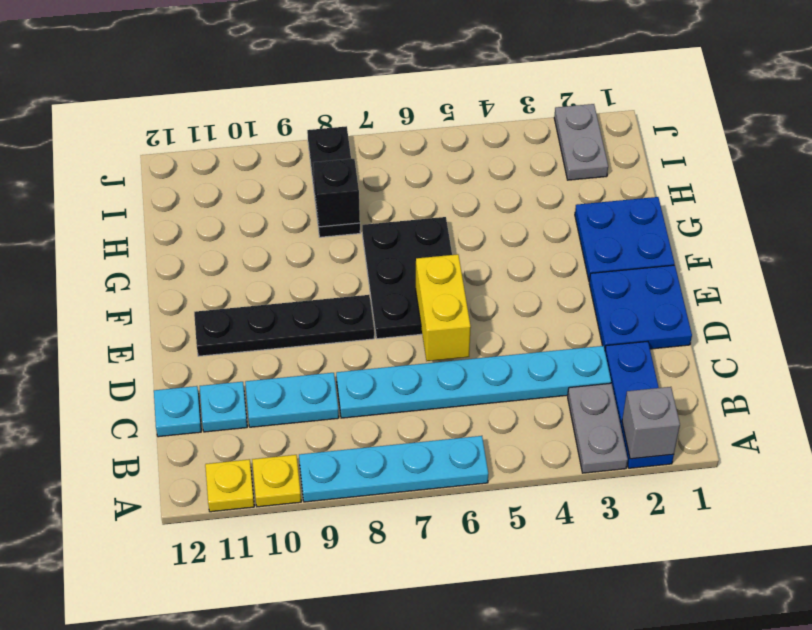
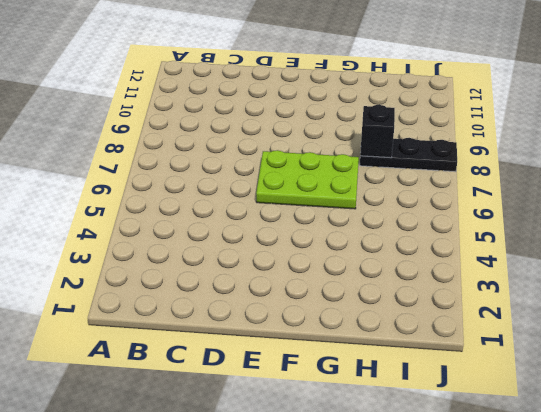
lime 2x3 plate [256,150,359,209] -> black 2x3 plate [362,217,452,339]
none -> blue 1x3 plate [605,341,674,468]
none -> grey 1x2 plate [568,383,628,473]
none -> cyan 1x4 plate [299,436,488,502]

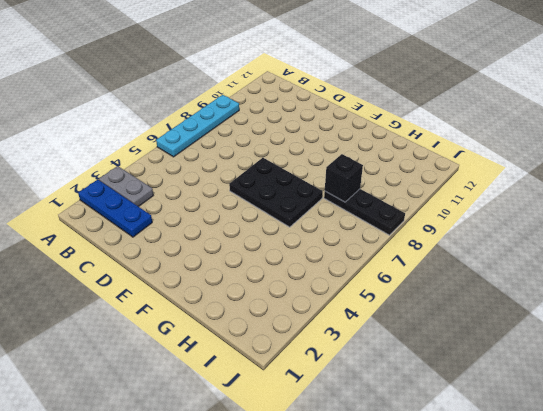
none -> yellow 1x1 plate [252,455,301,507]
none -> yellow 1x1 plate [205,459,254,512]
none -> cyan 1x6 plate [336,346,611,418]

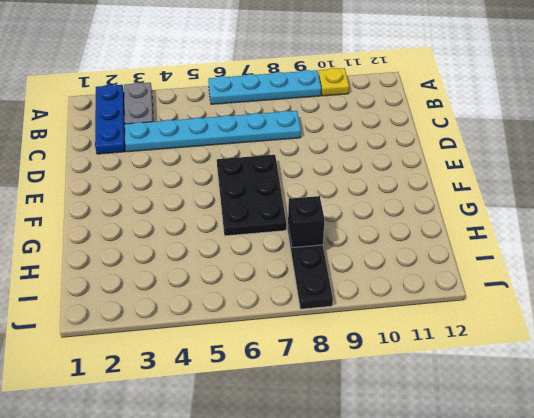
none -> yellow 1x1 plate [205,459,254,512]
none -> cyan 1x2 plate [245,373,339,427]
none -> cyan 1x1 plate [200,382,247,432]

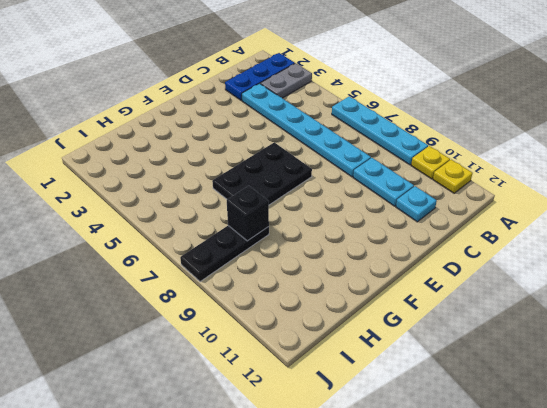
none -> cyan 1x1 plate [154,386,201,437]
none -> blue 2x2 plate [589,265,692,349]
none -> black 1x4 plate [194,295,374,356]

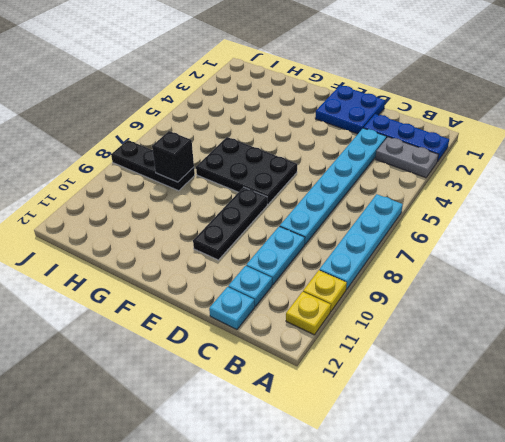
black 1x3 plate [193,187,267,260] -> black 1x4 plate [194,295,374,356]
none -> blue 2x2 plate [575,197,675,281]
none -> grey 1x2 plate [554,104,608,180]
none -> grey 1x1 brick [622,387,680,459]

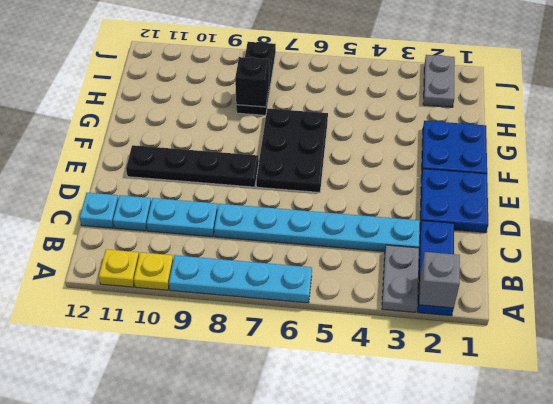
none -> yellow 1x2 brick [416,254,471,361]

